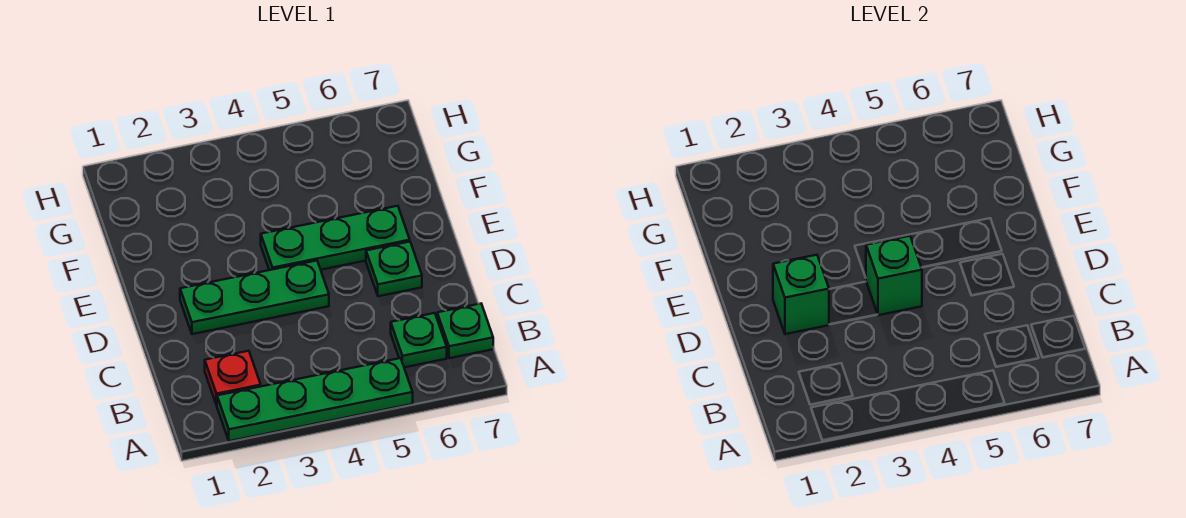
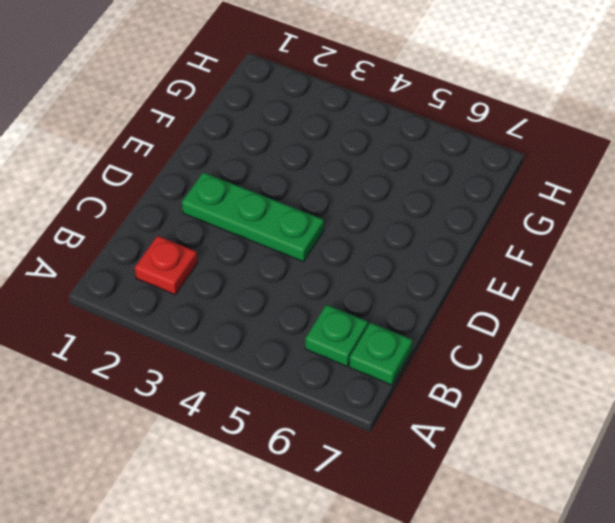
none -> green 1x4 plate [217,358,413,441]
none -> green 1x1 plate [366,242,422,296]

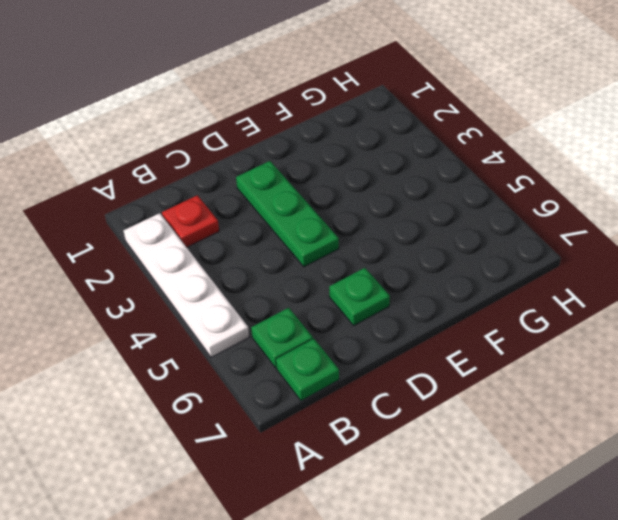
white 1x4 plate [123,213,249,357] -> green 1x4 plate [217,358,413,441]
none -> green 1x3 plate [261,206,410,270]
none -> green 1x1 brick [773,255,829,334]

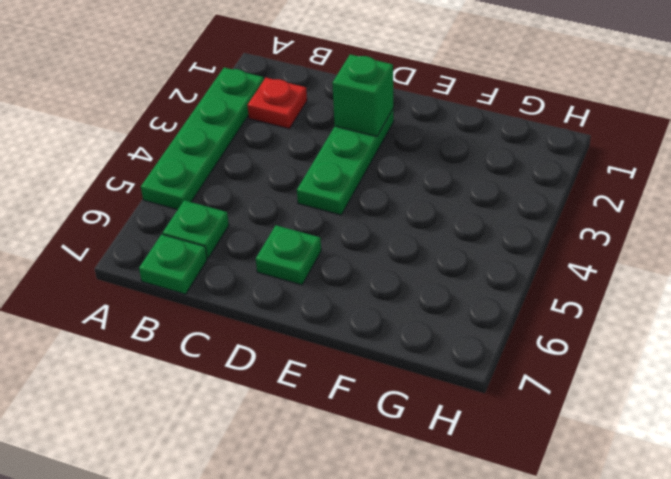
none -> green 1x3 plate [261,206,410,270]
none -> green 1x1 brick [866,236,922,315]

